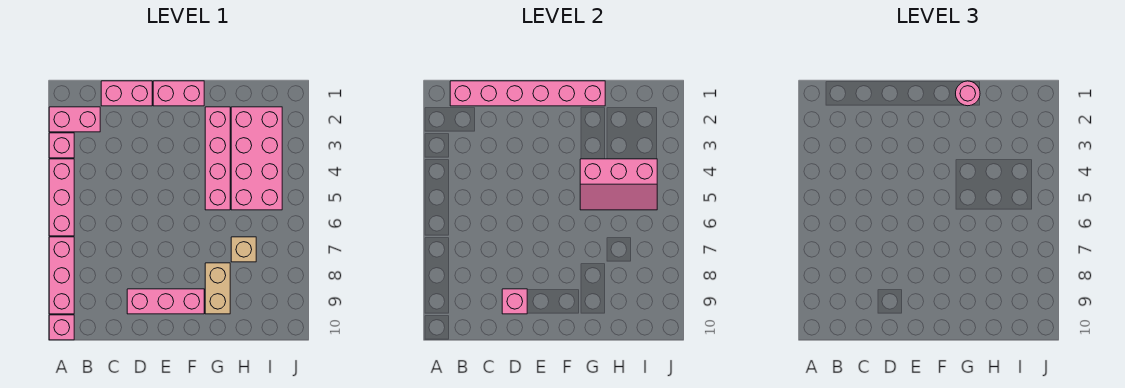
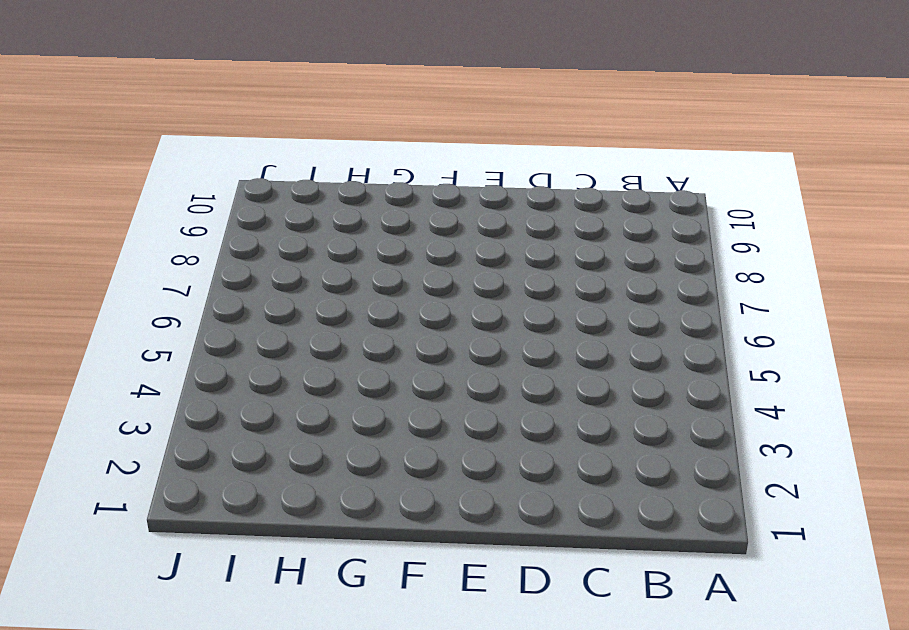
none -> pink 1x2 brick [49,107,100,132]
none -> pink 1x1 brick [49,133,74,158]
none -> pink 1x3 brick [49,159,74,236]

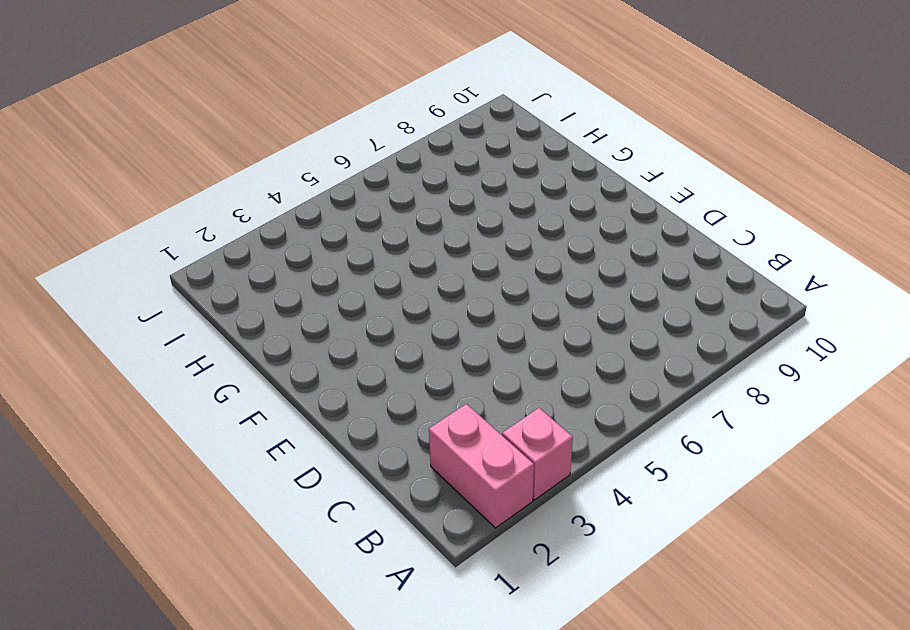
none -> pink 1x3 brick [49,159,74,236]
none -> pink 1x3 brick [49,237,74,314]
none -> pink 1x1 brick [49,315,74,340]

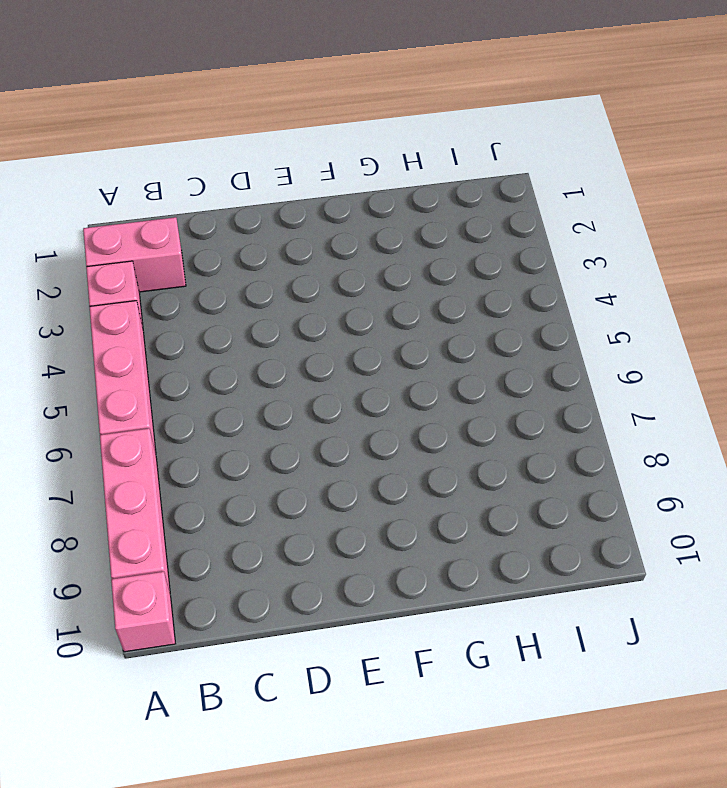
none -> pink 1x2 brick [101,81,152,106]
none -> pink 1x3 brick [127,289,204,314]
none -> pink 1x2 brick [153,81,204,106]

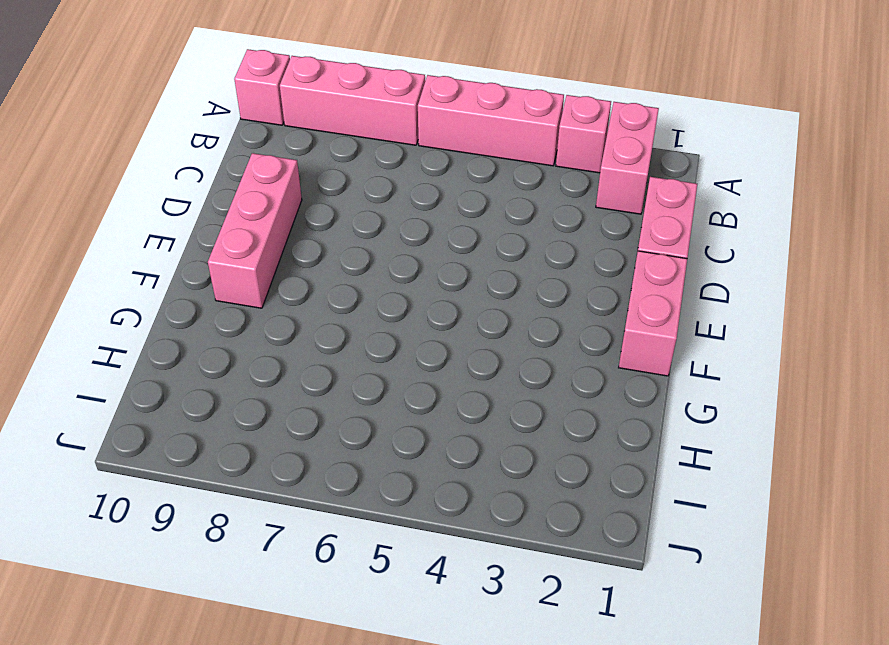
none -> pink 1x4 brick [205,107,230,210]
none -> tan 1x2 brick [205,263,230,314]
none -> pink 2x4 brick [231,107,282,210]

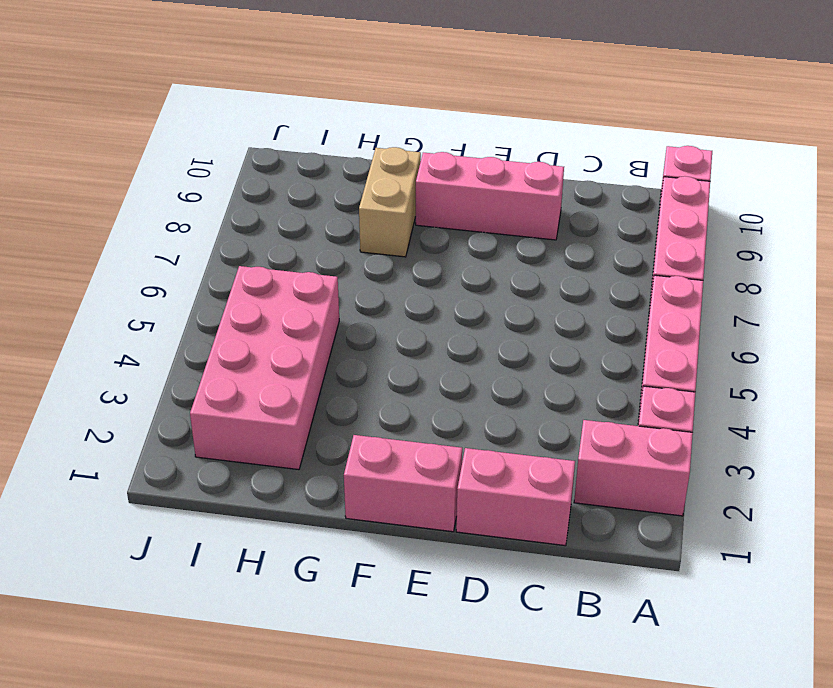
none -> pink 1x4 brick [205,107,230,210]
none -> tan 1x1 brick [231,237,256,262]
none -> pink 1x6 brick [450,81,605,106]

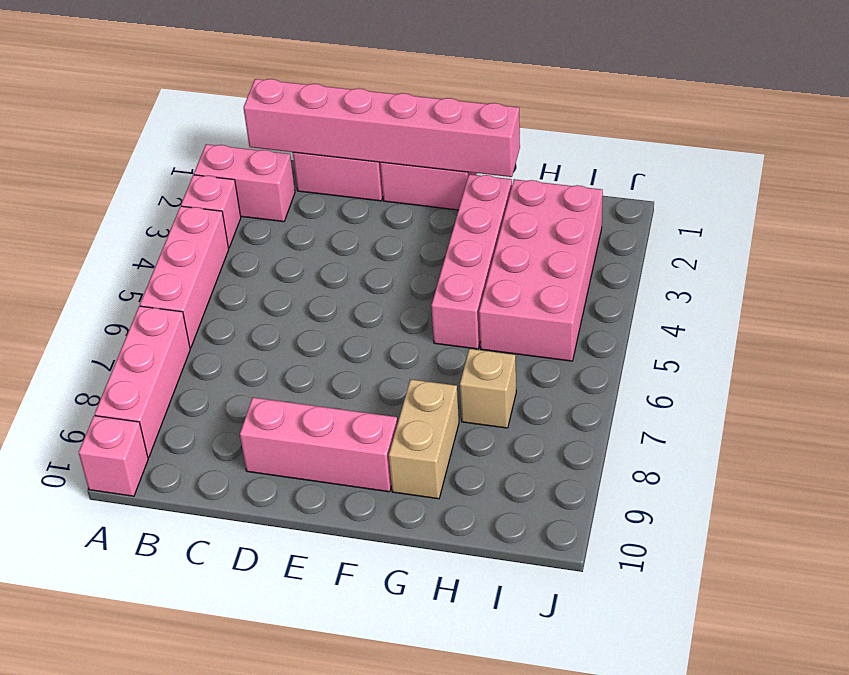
none -> pink 1x1 brick [502,289,527,314]
none -> pink 2x3 slope [580,159,657,210]
none -> pink 1x1 round brick [956,81,980,106]

